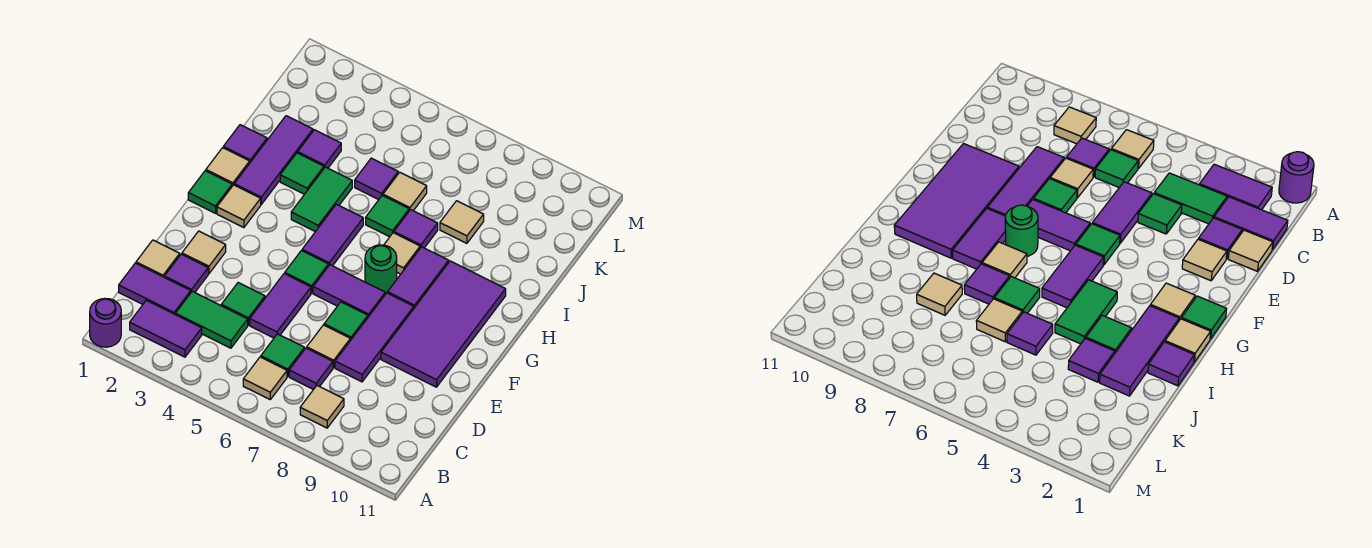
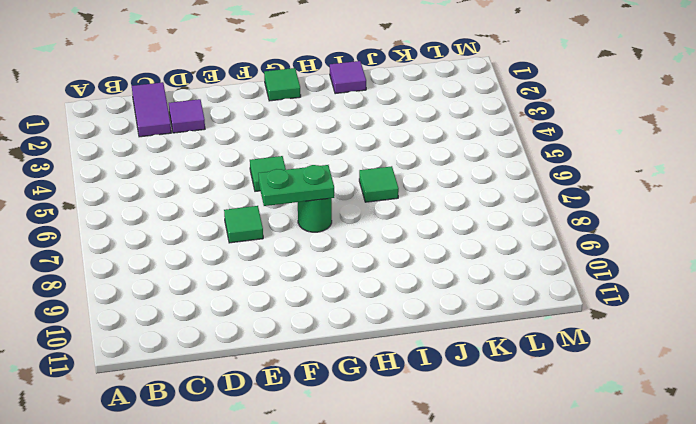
green 1x2 plate [258,165,334,206] -> none
none -> purple 1x1 round brick [90,298,121,347]
none -> purple 1x2 tile [130,300,202,357]
none -> tan 1x1 tile [243,357,287,399]
none -> tan 1x1 tile [300,386,344,428]

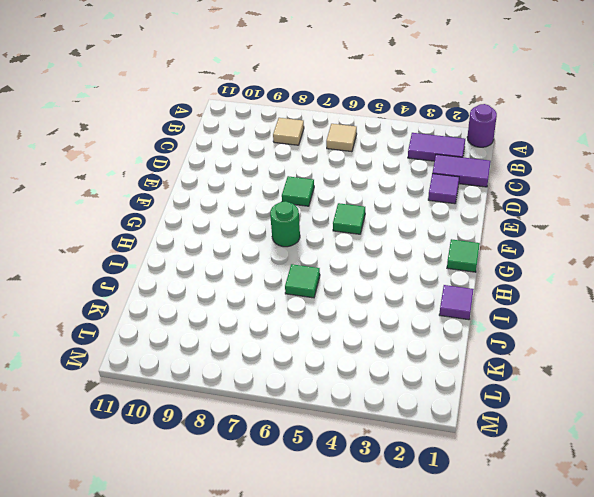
none -> green 1x2 tile [175,291,248,348]
none -> green 1x1 tile [261,334,304,377]
none -> purple 1x1 tile [289,348,333,390]
none -> tan 1x1 tile [136,240,180,277]

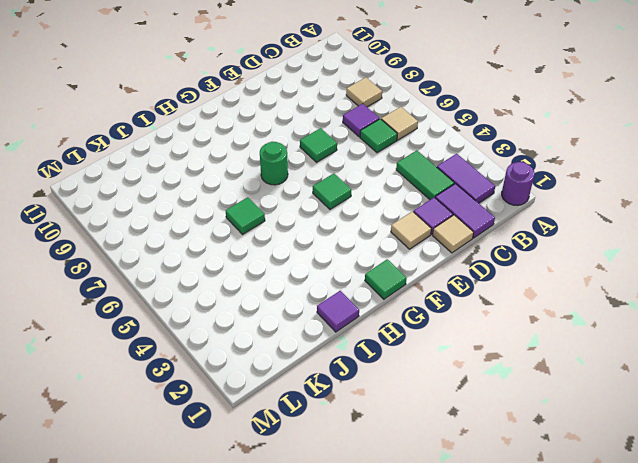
none -> green 1x1 tile [221,283,265,325]
none -> purple 1x2 tile [250,274,311,338]
none -> tan 1x1 tile [307,325,350,368]
none -> purple 1x3 tile [335,293,414,382]

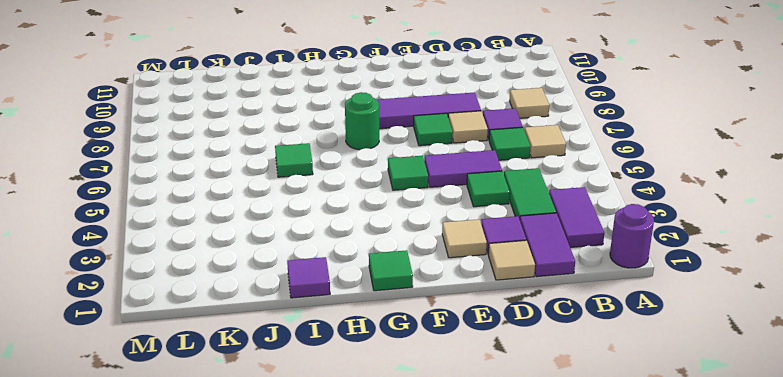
none -> purple 2x4 tile [381,261,506,387]
none -> purple 1x2 tile [313,265,385,317]
none -> tan 1x1 tile [217,185,261,228]
none -> purple 1x2 tile [302,204,363,266]

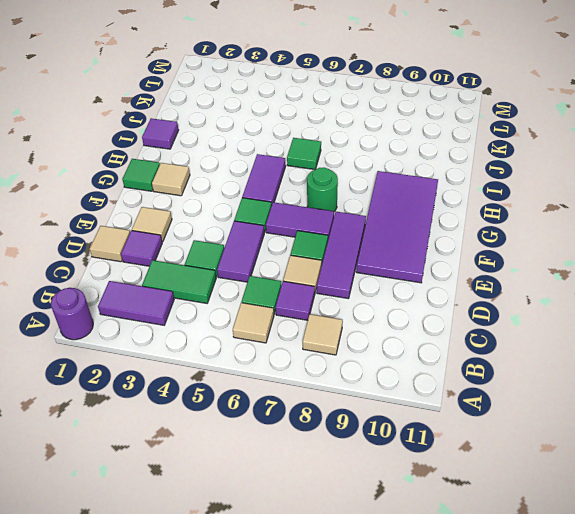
none -> purple 1x2 tile [119,263,191,314]
none -> purple 1x2 tile [387,247,449,308]
none -> tan 1x1 tile [206,148,250,186]
none -> purple 1x3 tile [234,116,313,204]

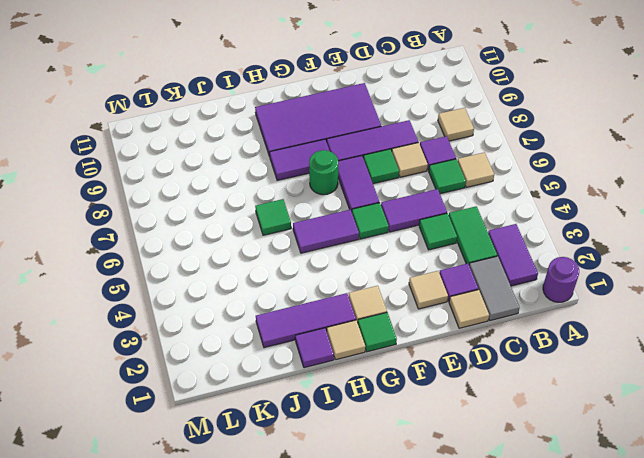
grey 1x2 tile [469,256,520,321] -> purple 1x2 tile [119,263,191,314]
none -> green 1x2 tile [291,167,352,232]
none -> tan 1x1 tile [384,233,420,274]
none -> green 1x1 tile [280,153,324,194]
none -> purple 1x1 tile [394,210,438,248]

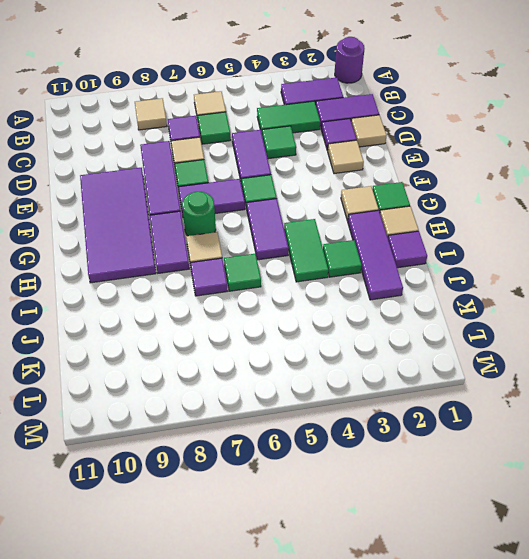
none -> purple 1x1 tile [298,130,341,168]
none -> purple 1x1 tile [355,158,398,200]
none -> tan 1x1 tile [383,172,427,211]
none -> tan 1x1 tile [440,201,484,243]

